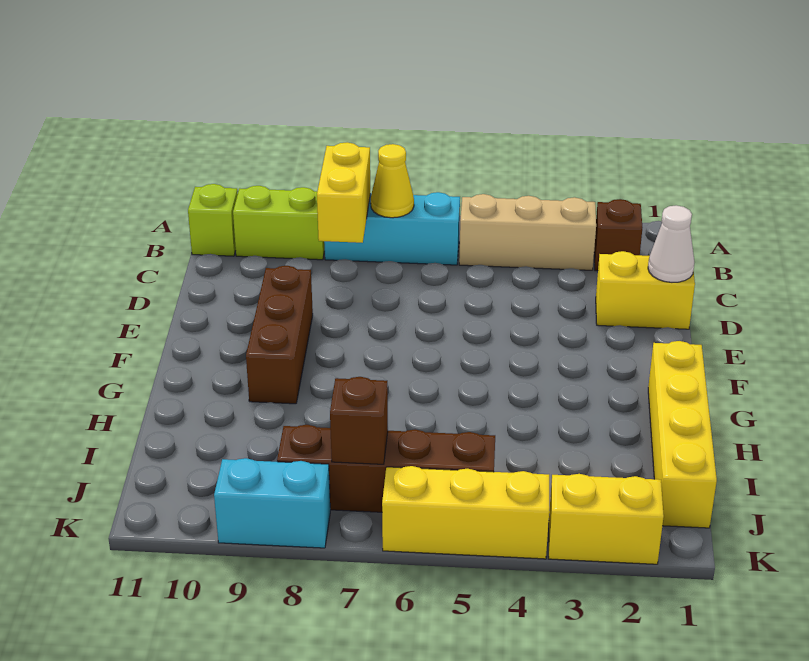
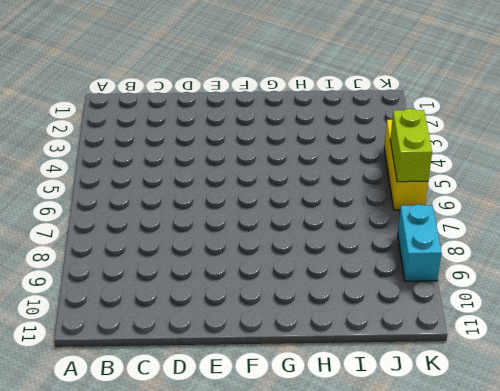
lime 1x2 brick [390,109,432,182] -> lime 1x2 brick moved to [233,186,325,260]
none -> brown 1x1 brick [594,199,642,271]
none -> tan 1x3 brick [459,194,596,270]
none -> cyan 1x3 brick [324,192,460,265]

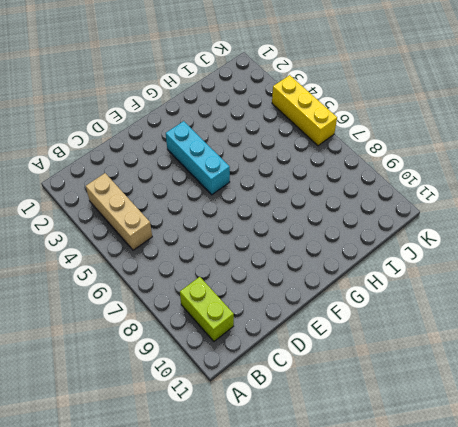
cyan 1x3 brick [166,121,230,195] -> cyan 1x3 brick moved to [324,192,460,265]
none -> brown 1x1 brick [594,199,642,271]
none -> lime 1x1 brick [188,184,238,256]
none -> yellow 1x2 brick [596,251,695,329]

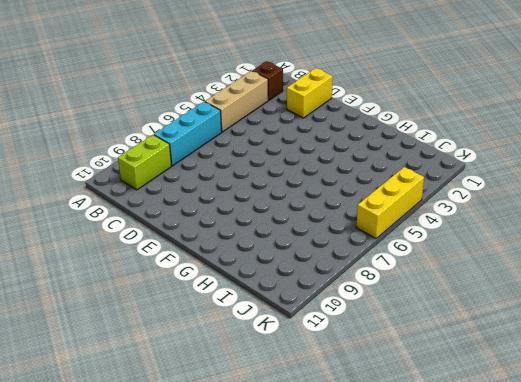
none -> lime 1x1 brick [188,184,238,256]
none -> brown 1x3 brick [246,266,313,404]
none -> yellow 1x4 brick [648,341,717,528]

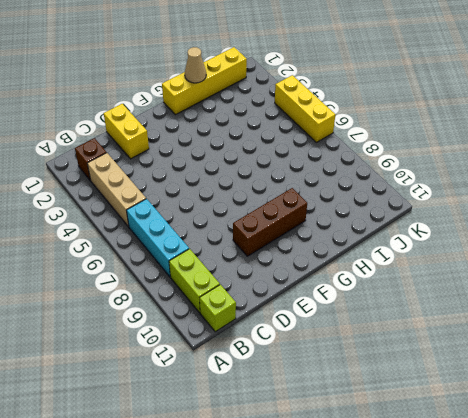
tan 1x1 cone [185,47,206,83] -> none
none -> brown 1x4 brick [277,425,495,512]
none -> yellow 1x2 brick [549,474,664,564]
none -> cyan 1x2 brick [214,458,330,548]

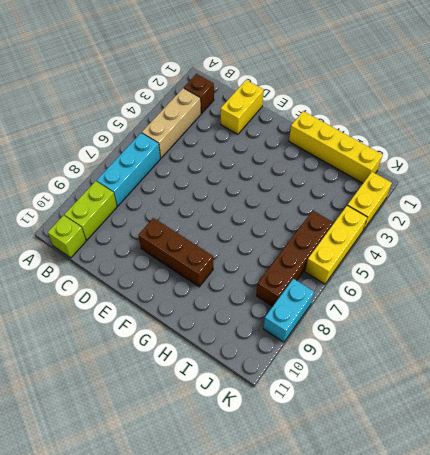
none -> yellow 1x1 cone [371,144,414,218]
none -> yellow 1x2 brick [317,142,370,243]
none -> white 1x1 cone [648,205,695,282]

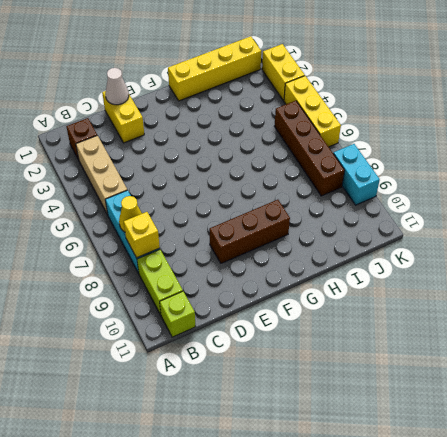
yellow 1x1 brick [124,212,160,258] -> yellow 1x2 brick [317,142,370,243]
none -> brown 1x1 brick [330,377,388,464]

